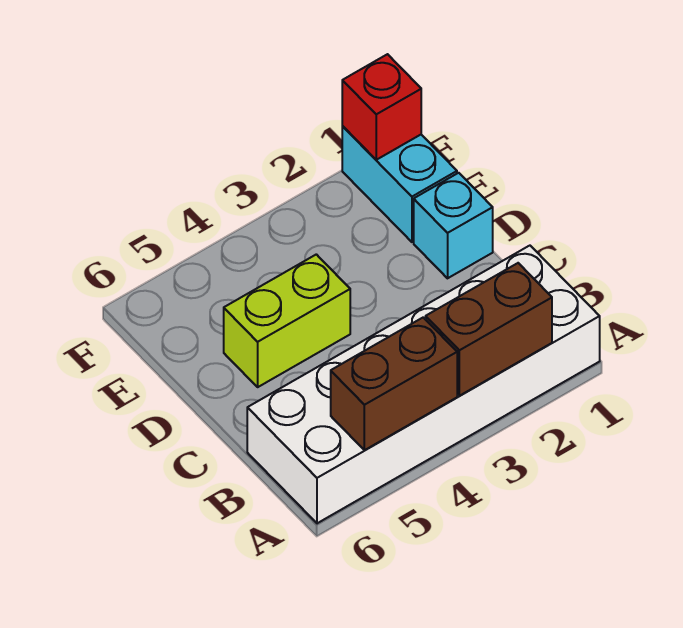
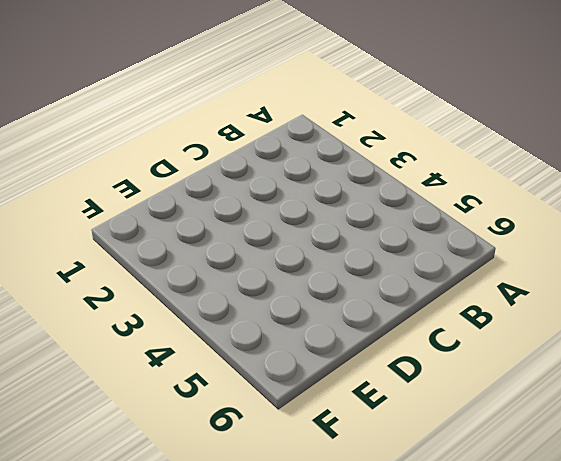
none -> white 2x6 brick [247,246,600,523]
none -> cyan 1x1 brick [414,173,493,278]

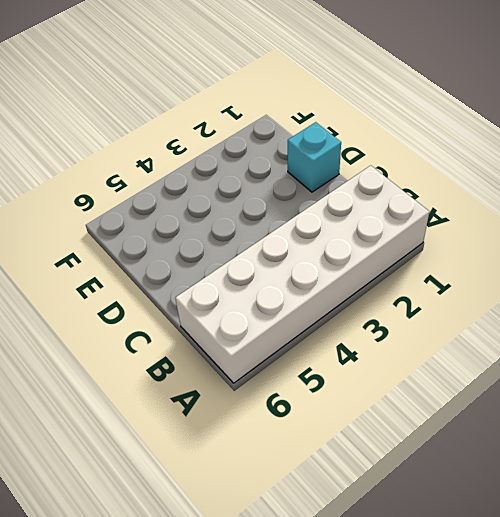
none -> lime 1x2 brick [224,254,350,387]
none -> cyan 1x2 brick [342,126,457,242]

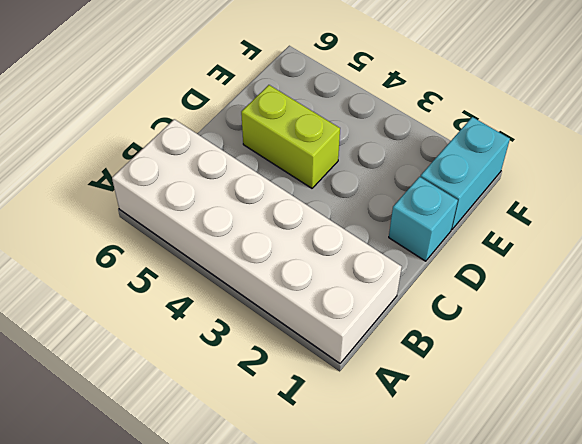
none -> brown 1x2 brick [426,263,552,396]
none -> brown 1x2 brick [331,317,457,450]

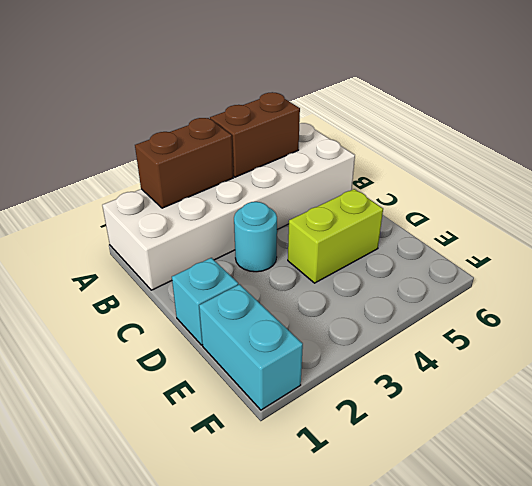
cyan 1x1 round brick [234,202,277,272] -> none
none -> red 1x1 brick [342,54,421,160]

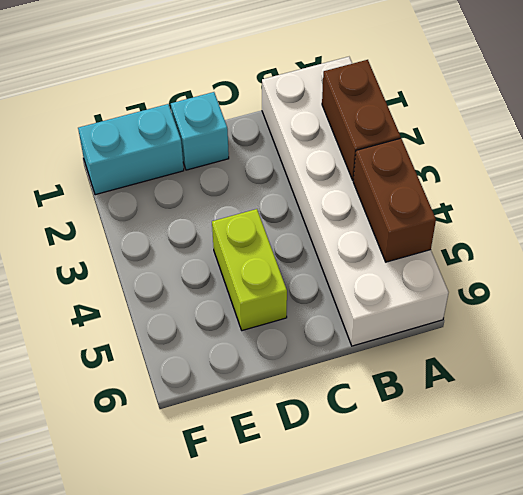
none -> red 1x1 brick [342,54,421,160]

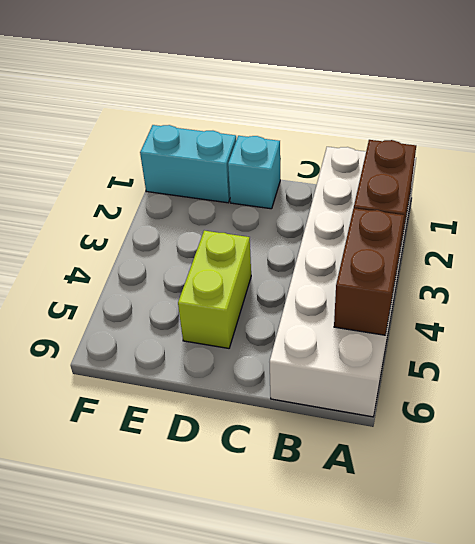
none -> red 1x1 brick [342,54,421,160]

